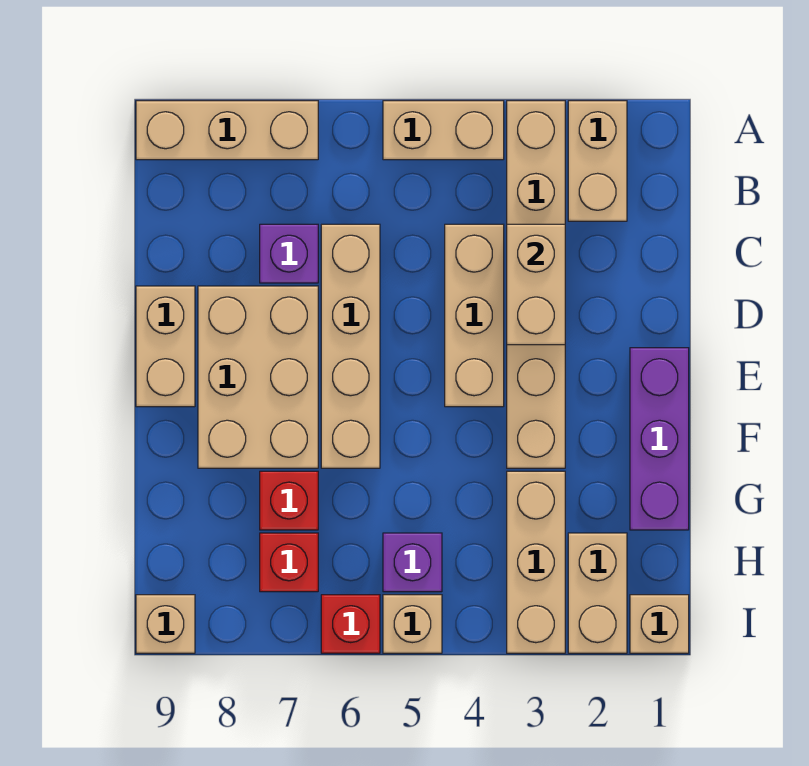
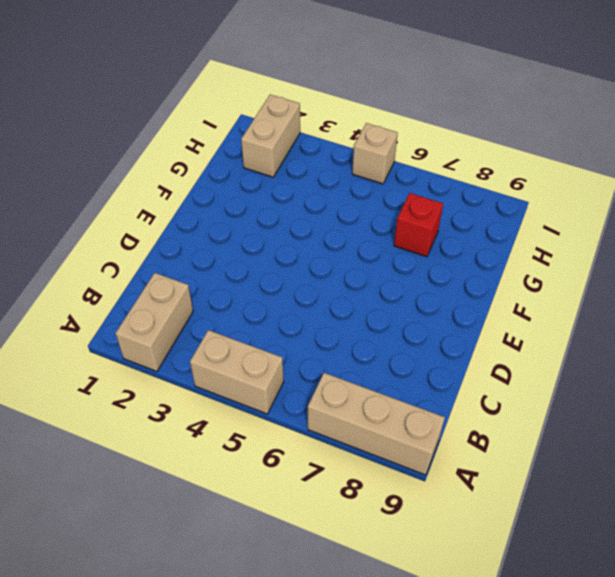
none -> tan 1x6 brick [507,101,565,468]
none -> tan 1x3 brick [445,224,504,407]
none -> tan 1x4 brick [321,224,380,468]

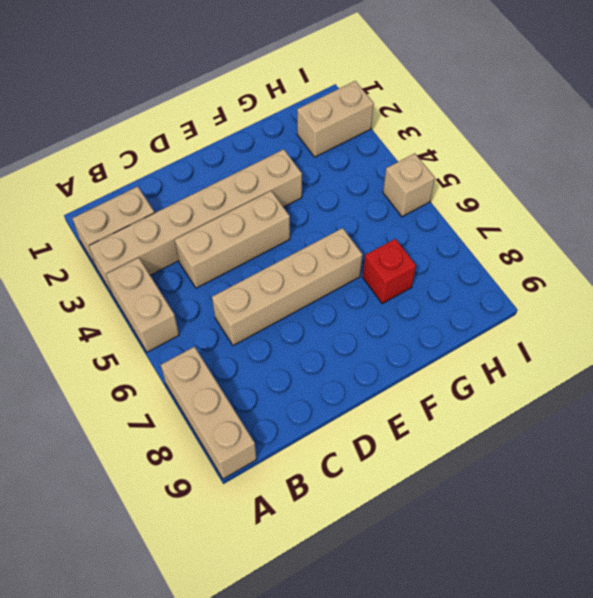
none -> purple 1x1 brick [260,224,318,283]
none -> tan 2x3 brick [198,286,318,468]
none -> tan 1x2 brick [136,286,195,407]

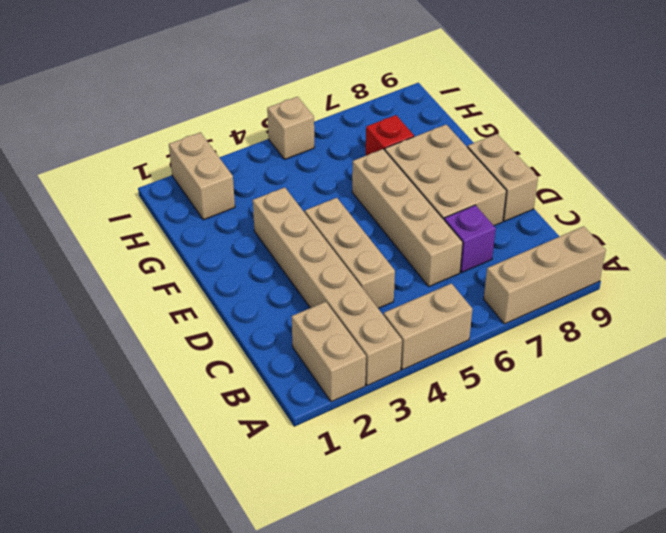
none -> purple 1x3 brick [630,348,689,530]
none -> tan 1x3 brick [507,471,565,653]
none -> purple 1x1 brick [383,533,442,592]

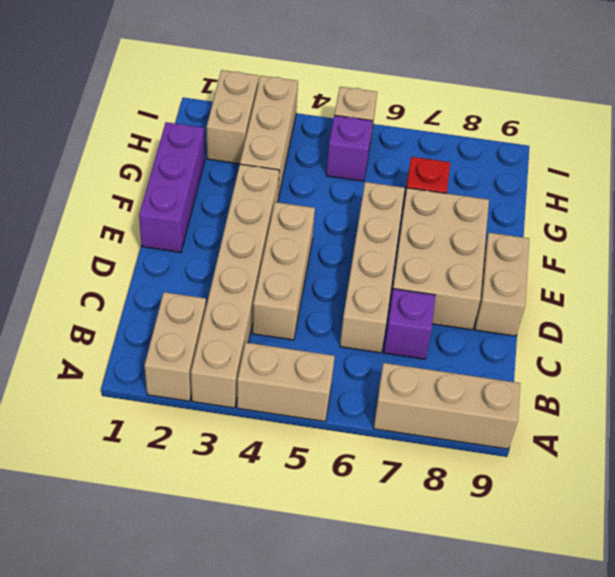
none -> red 1x1 brick [260,533,318,592]
none -> tan 1x1 brick [630,595,689,653]
none -> red 1x1 brick [321,595,380,653]

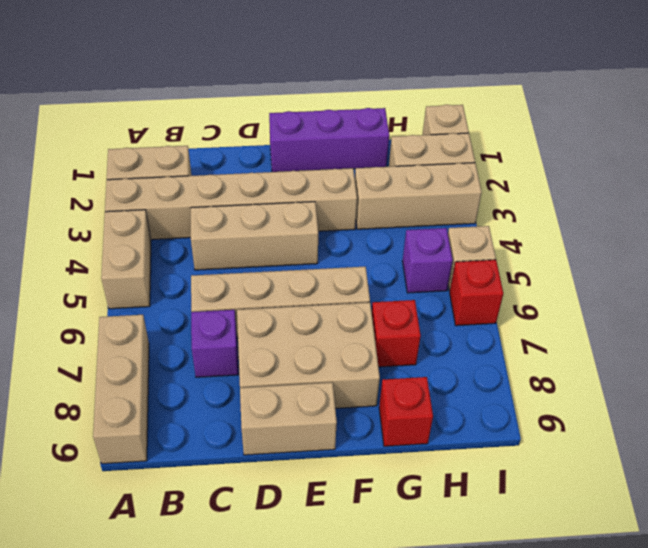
red 1x1 brick [379,377,433,446] -> red 1x1 brick moved to [260,533,318,592]
none -> tan 1x1 brick [136,595,195,653]
none -> tan 1x2 brick [507,224,565,345]

